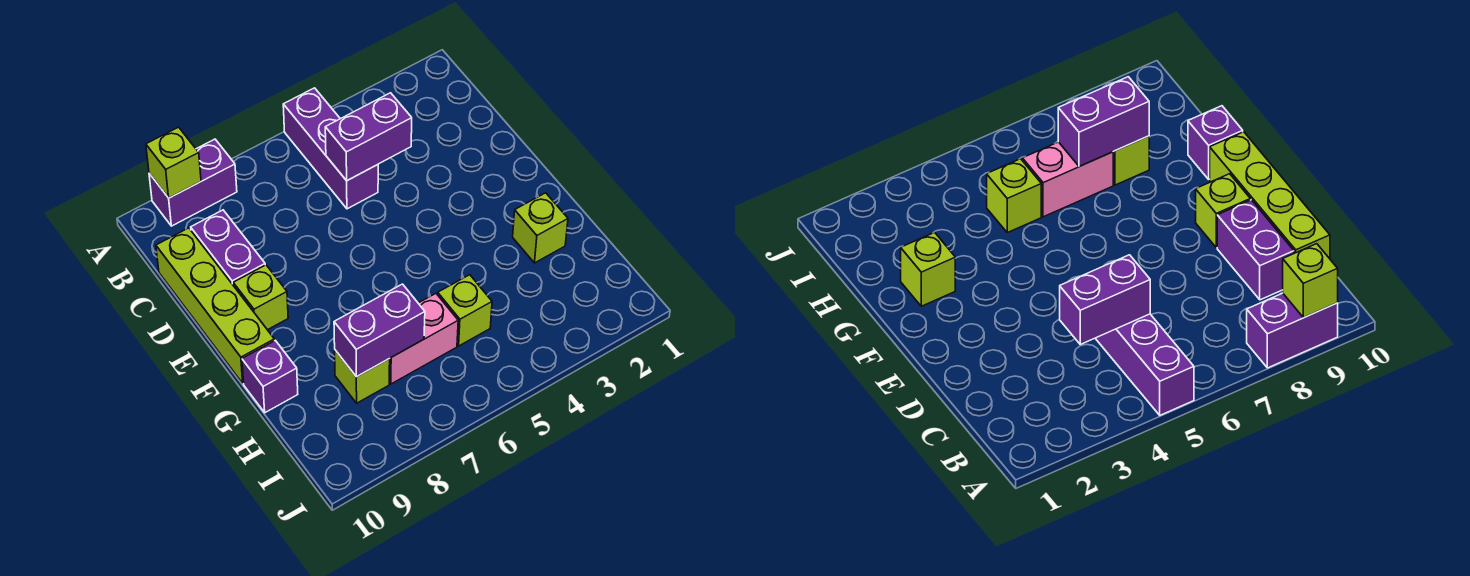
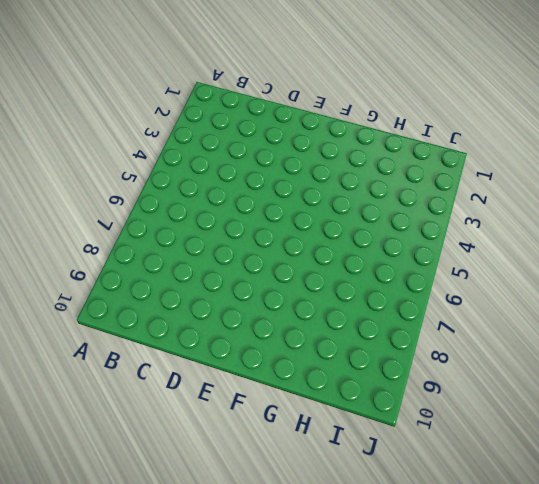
none -> purple 1x3 brick [283,88,378,209]
none -> purple 1x2 brick [149,139,237,226]
none -> purple 1x2 brick [191,210,265,284]

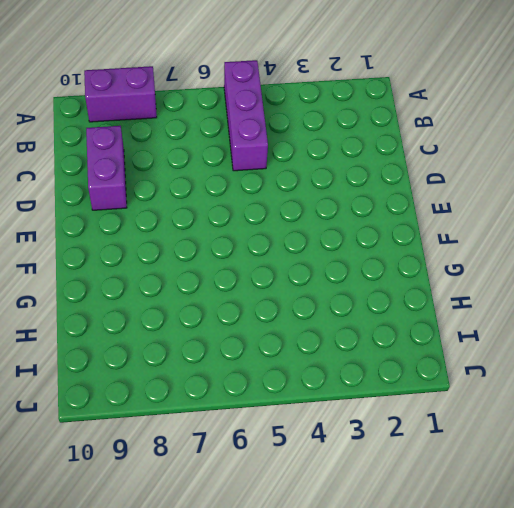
none -> lime 1x4 brick [156,228,274,383]
none -> lime 1x1 brick [233,265,288,330]
none -> lime 1x1 brick [513,193,568,263]

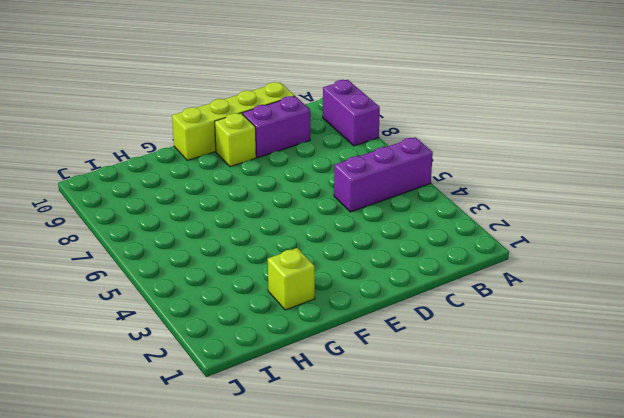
none -> purple 1x1 brick [242,340,298,413]
none -> lime 1x1 brick [438,275,492,346]
none -> pink 1x2 brick [389,294,458,384]

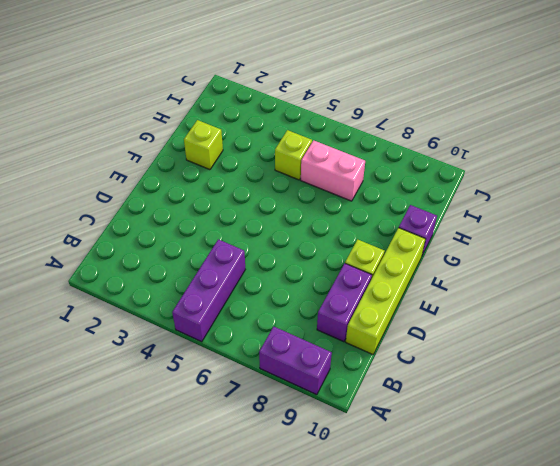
none -> lime 1x1 brick [335,350,390,403]
none -> lime 1x1 brick [146,127,201,198]
none -> purple 1x2 brick [325,93,412,181]

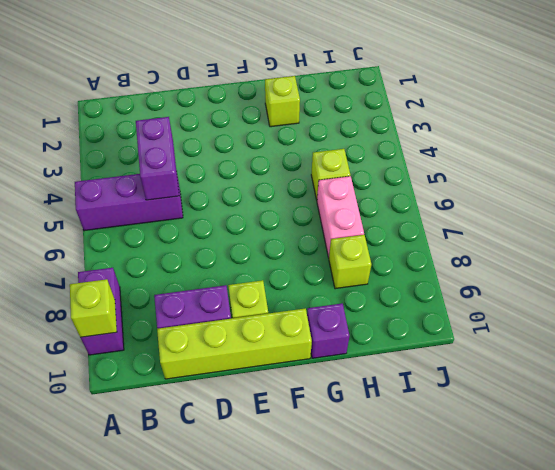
none -> purple 1x2 brick [334,284,425,377]

